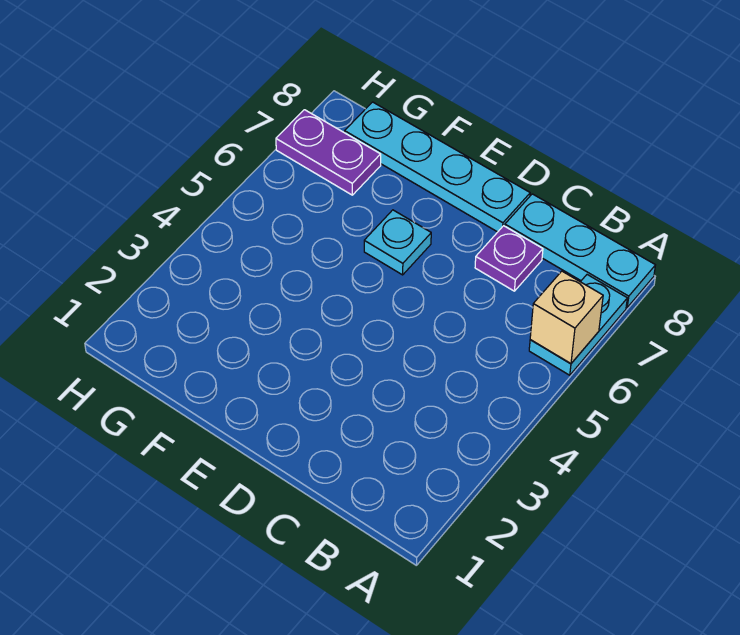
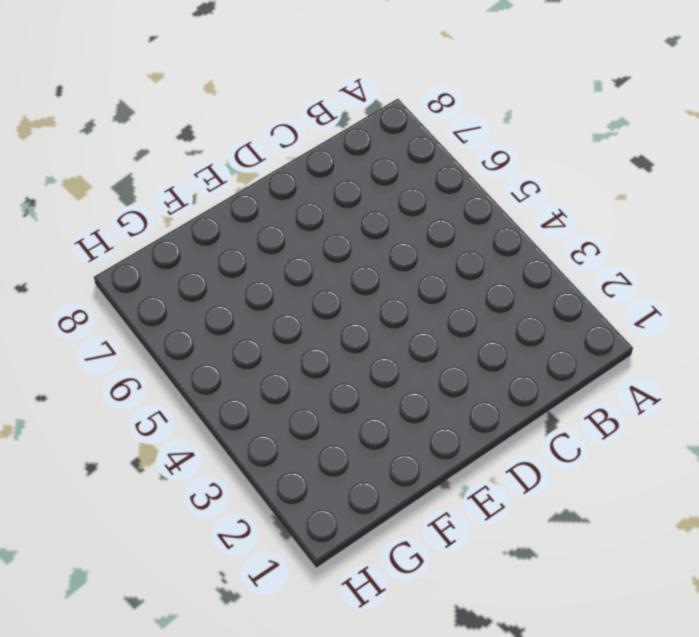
none -> cyan 1x2 plate [529,275,627,375]
none -> cyan 1x3 plate [505,194,655,307]

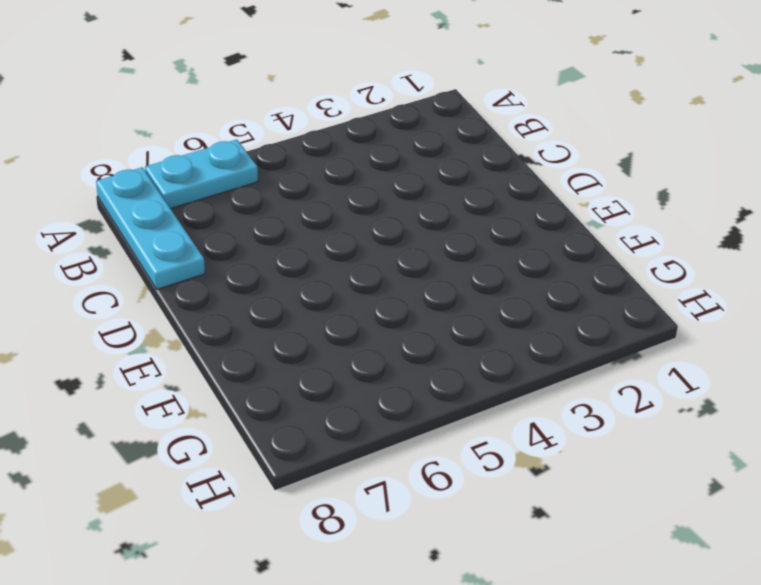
none -> purple 1x1 plate [475,226,543,291]
none -> cyan 1x4 plate [345,102,530,232]

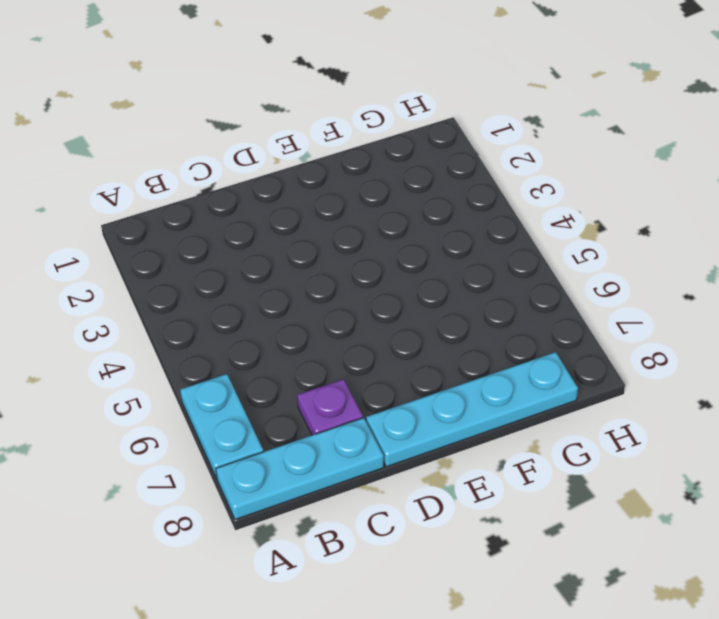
none -> cyan 1x1 plate [364,210,431,275]
none -> purple 1x2 plate [276,110,381,195]

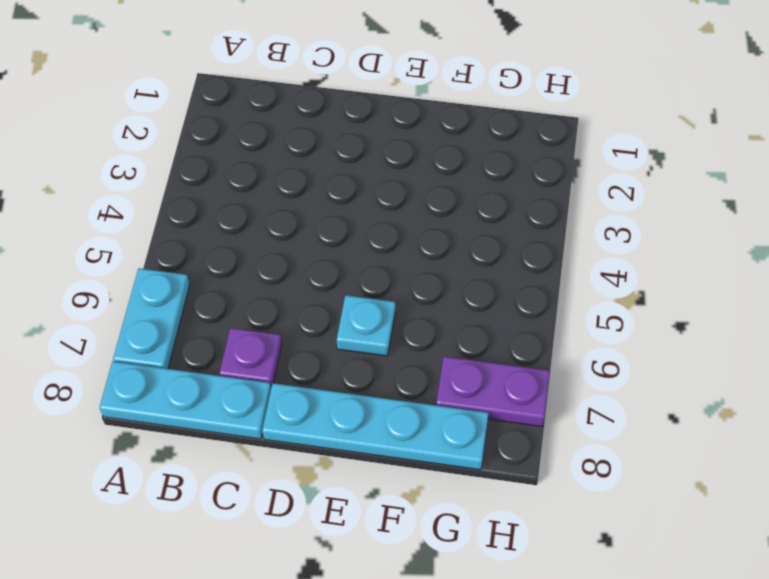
none -> tan 1x1 brick [530,271,603,363]

